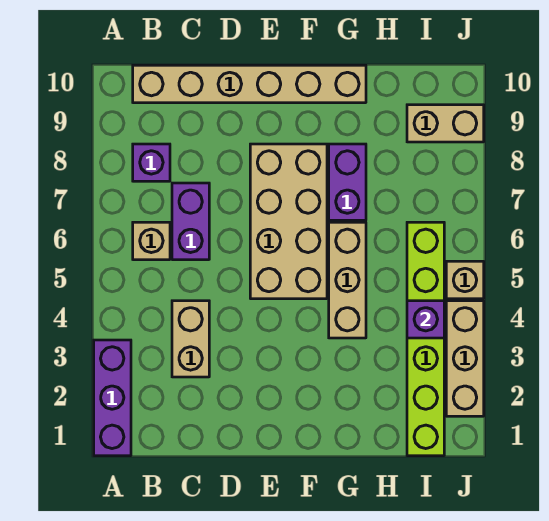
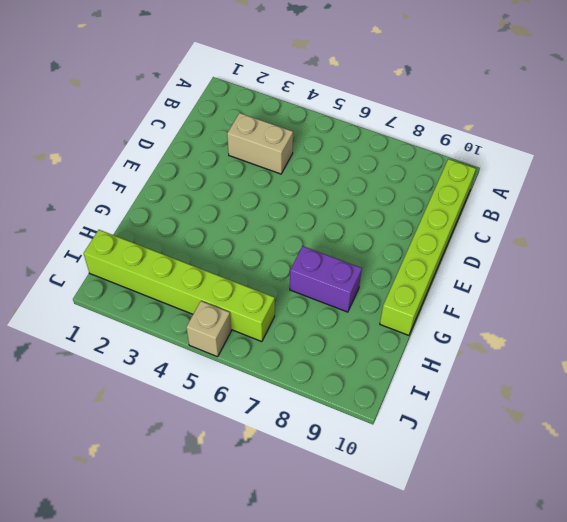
lime 1x6 brick [380,159,476,335] -> tan 1x6 brick [133,65,366,103]
none -> purple 1x3 brick [94,340,131,456]
none -> tan 1x1 brick [133,222,170,260]
none -> purple 1x1 brick [133,144,170,181]

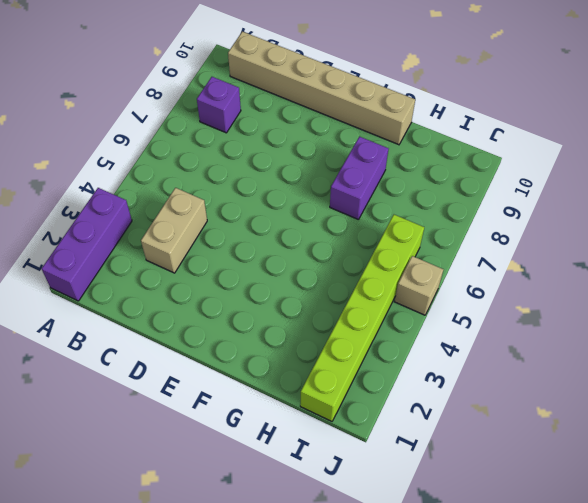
none -> tan 1x1 brick [133,222,170,260]
none -> purple 1x2 brick [172,183,209,260]
none -> tan 2x4 brick [250,144,327,299]

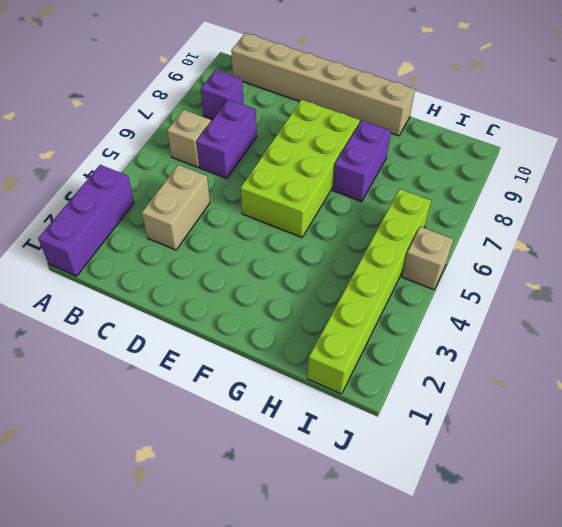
lime 2x4 brick [241,100,360,237] -> tan 2x4 brick [250,144,327,299]
none -> tan 1x3 brick [329,222,366,338]
none -> tan 1x2 brick [407,105,484,142]
none -> tan 1x3 brick [446,301,484,416]

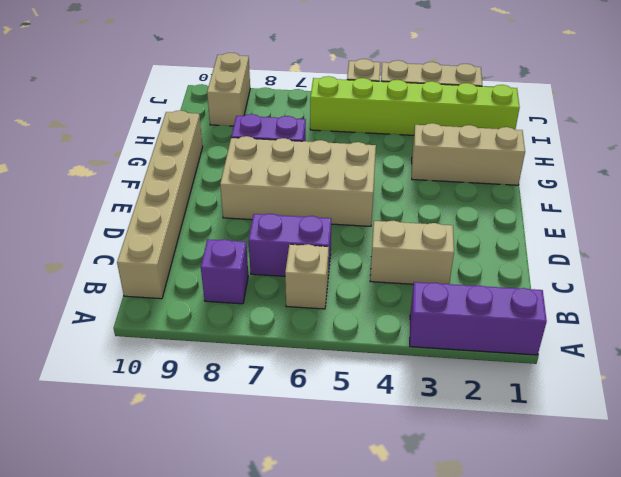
tan 1x3 brick [412,123,525,185] -> tan 1x3 brick moved to [329,222,366,338]
none -> purple 1x1 brick [407,301,444,338]

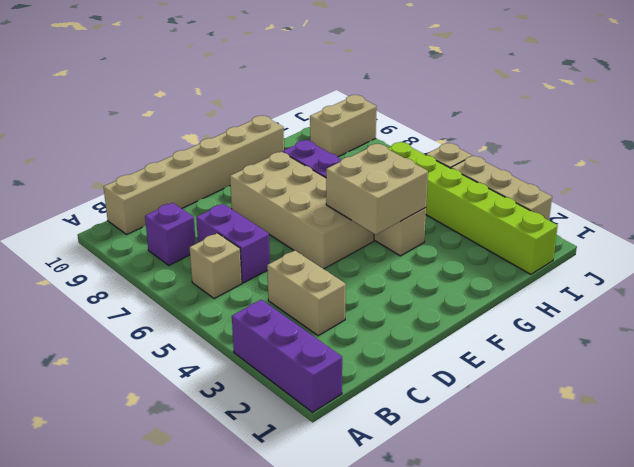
tan 2x2 brick [326,144,428,235] -> none
none -> purple 1x1 brick [407,301,444,338]

